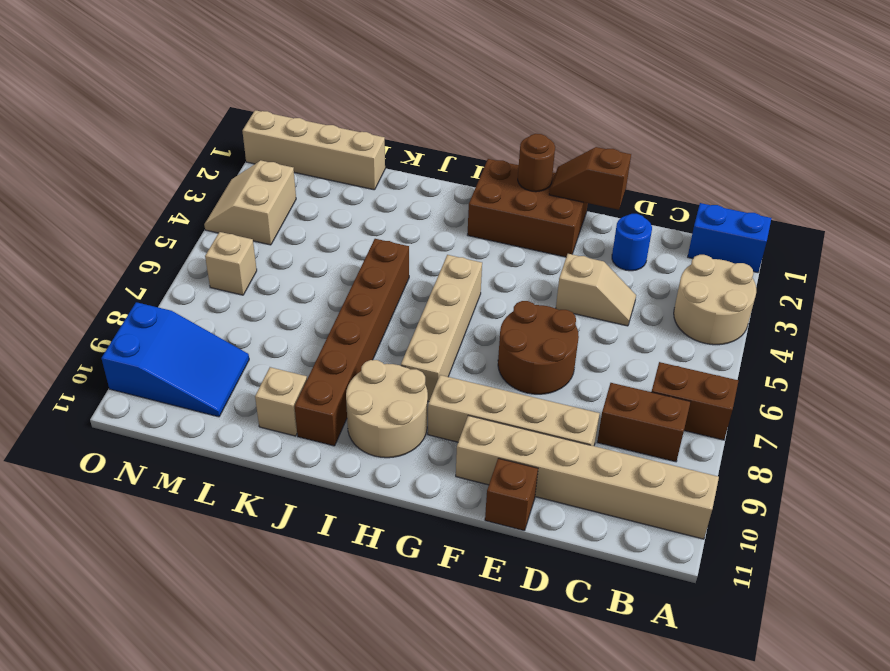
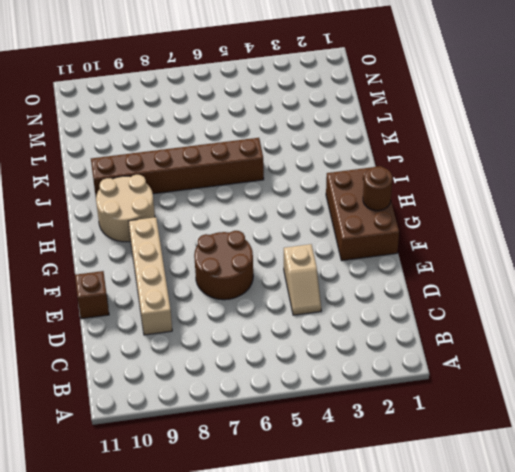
none -> blue 1x2 brick [688,203,771,273]
none -> tan 2x2 round brick [674,255,756,345]
none -> brown 1x2 brick [652,362,738,440]

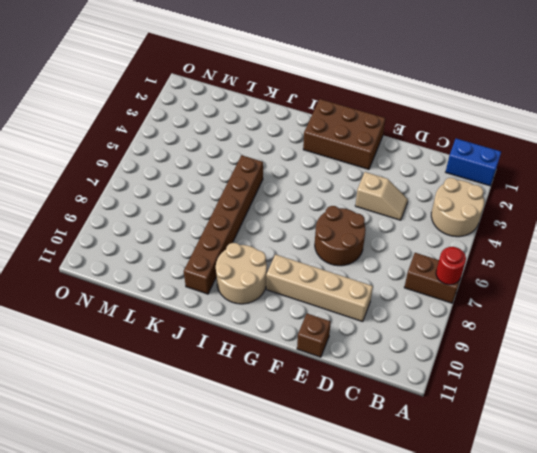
red 1x1 round brick [436,247,466,285] -> none
none -> tan 1x6 brick [456,416,719,539]
none -> brown 1x2 brick [597,383,690,462]
none -> blue 1x1 round brick [612,214,652,271]

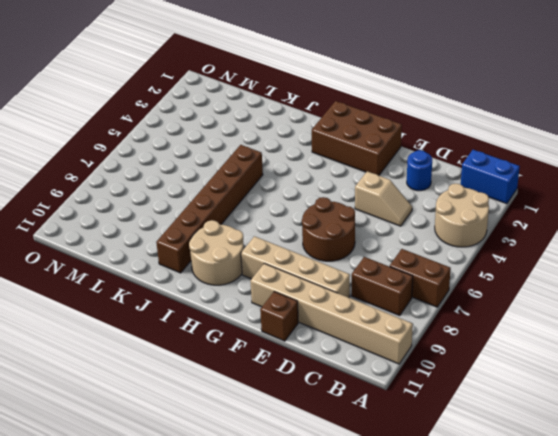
none -> tan 1x4 brick [401,255,482,402]
none -> tan 1x1 brick [255,367,307,436]
none -> tan 1x4 brick [242,110,385,190]

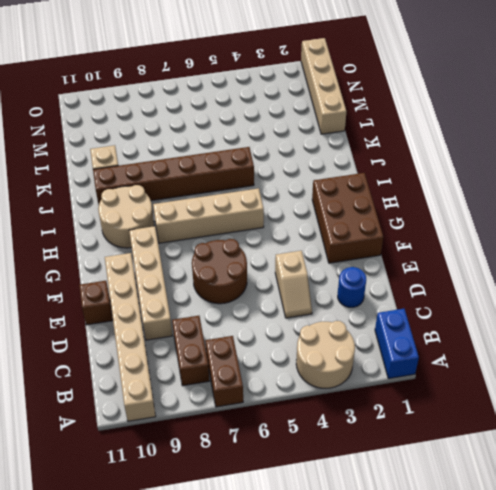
none -> blue 2x3 slope [101,302,249,417]
none -> tan 2x2 slope [204,161,296,245]
none -> tan 1x1 brick [205,232,257,295]

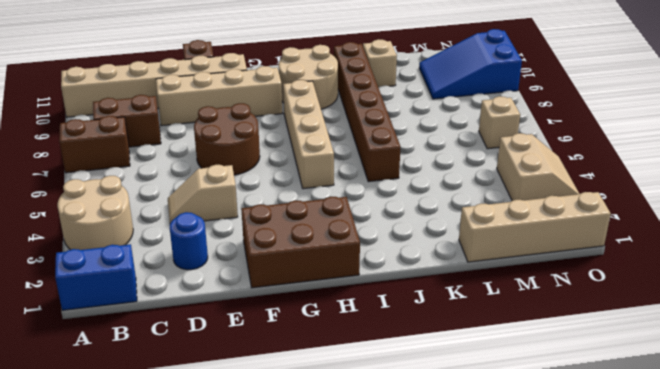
none -> brown 1x2 slope [549,147,631,210]
none -> brown 1x1 round brick [518,134,555,192]

